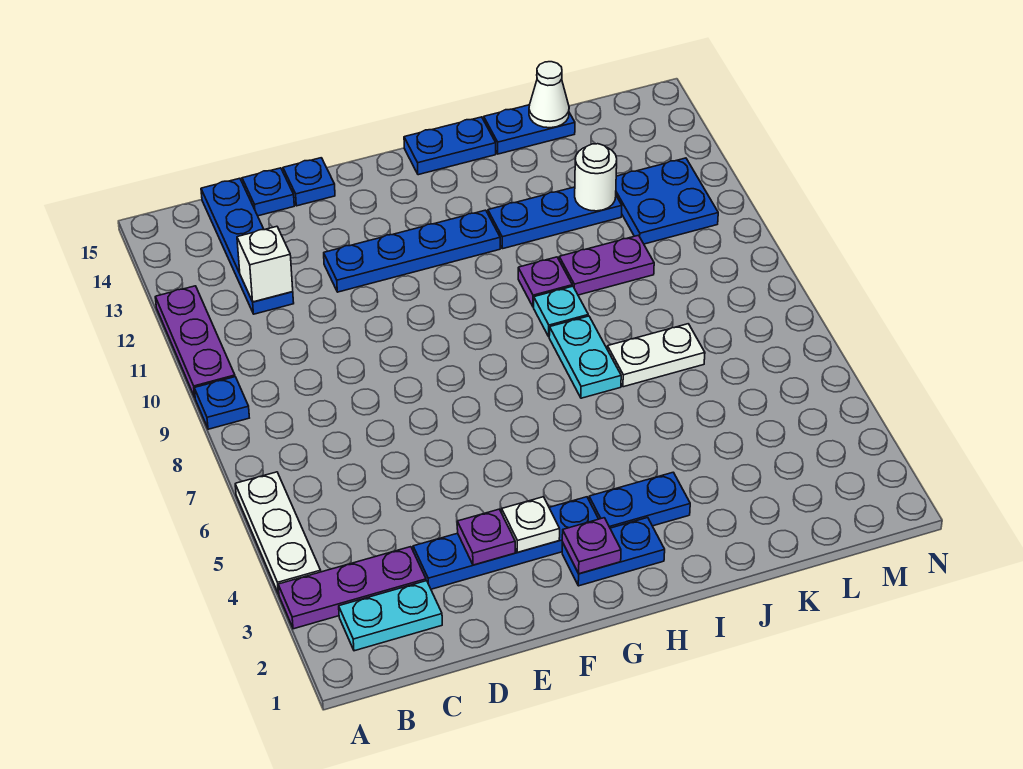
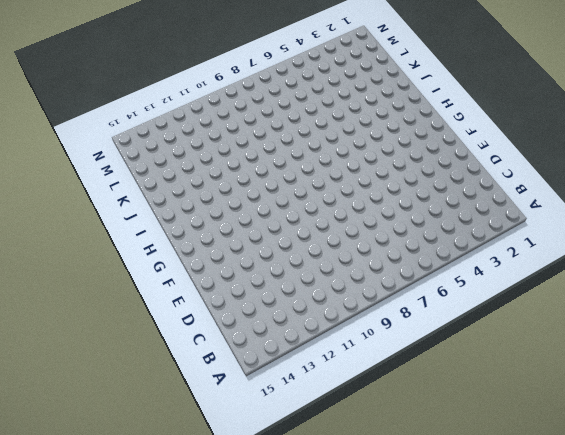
none -> purple 1x3 plate [278,547,426,629]
none -> white 1x3 plate [235,472,321,594]
none -> blue 1x1 plate [194,377,249,429]

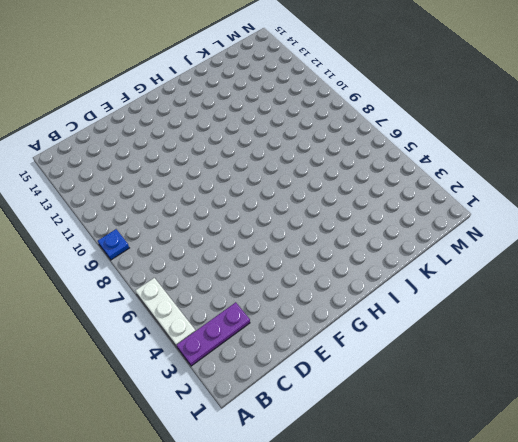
none -> purple 1x3 plate [155,286,235,397]
none -> cyan 1x2 plate [339,581,442,651]
none -> blue 1x4 plate [201,178,294,314]

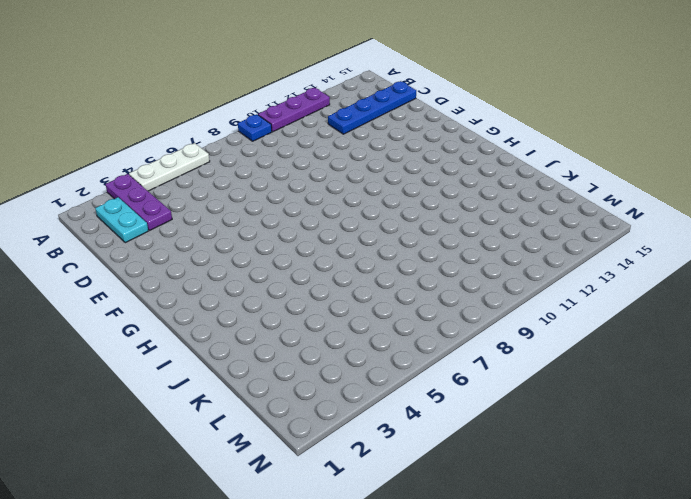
none -> blue 1x4 plate [413,497,598,589]
none -> blue 1x1 plate [242,168,294,216]
none -> blue 1x4 plate [324,210,500,292]

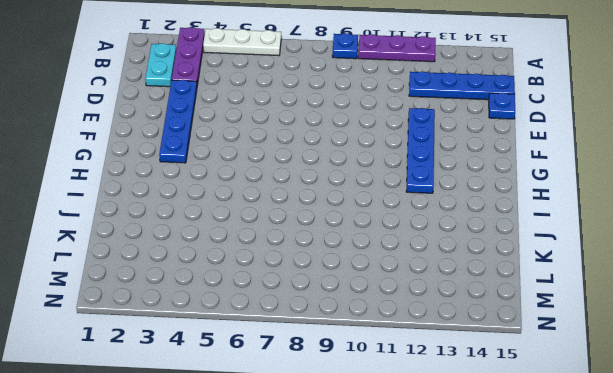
none -> blue 1x1 plate [283,158,335,206]
none -> blue 1x2 plate [562,518,665,586]
none -> blue 1x2 plate [589,472,690,528]

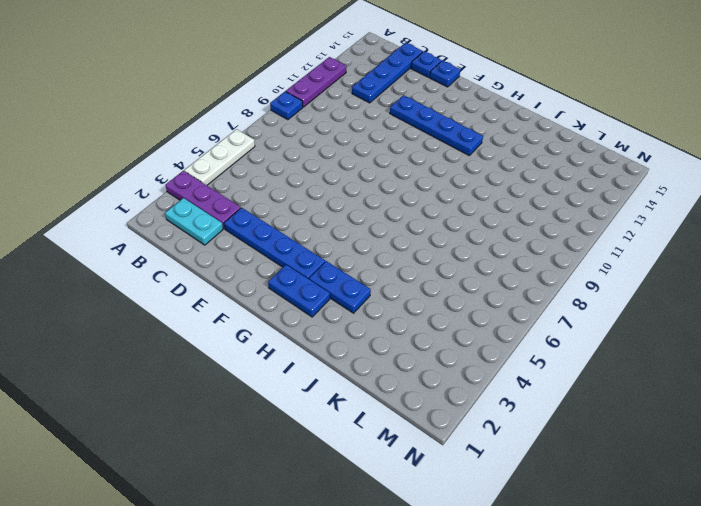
none -> blue 1x2 plate [404,117,496,175]
none -> cyan 1x2 plate [549,316,621,398]
none -> cyan 1x1 plate [534,286,588,336]

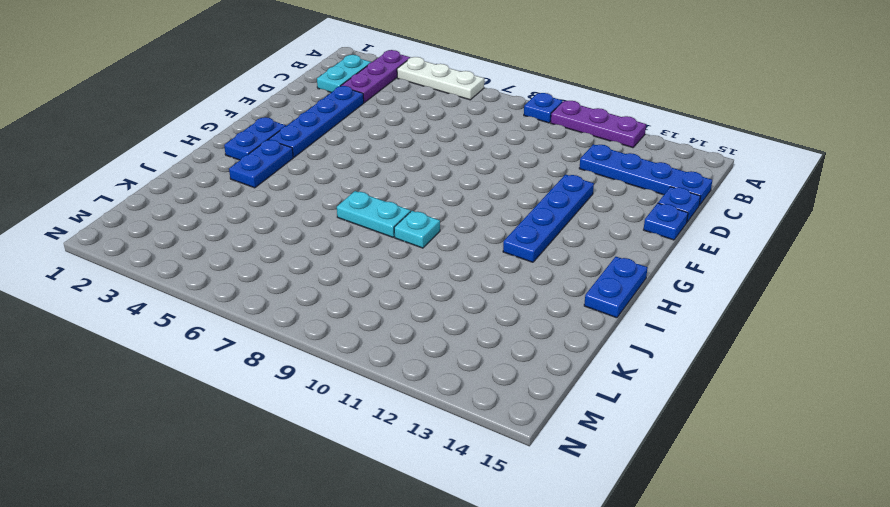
none -> purple 1x1 plate [518,257,572,307]
none -> blue 1x3 plate [488,187,622,249]
none -> white 1x2 plate [607,324,705,387]

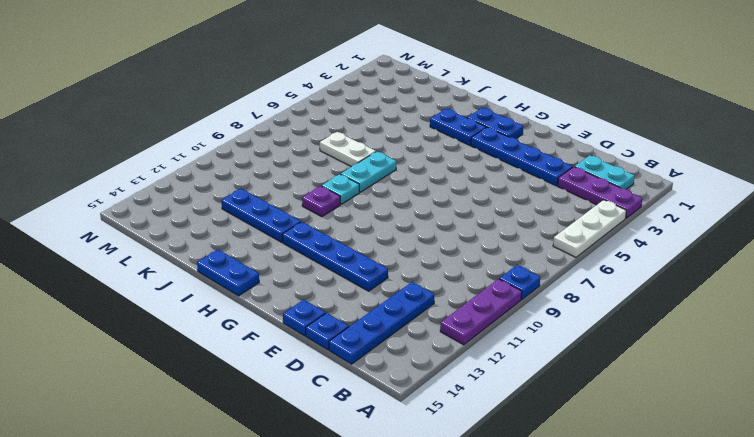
none -> purple 1x2 plate [559,235,654,295]
none -> blue 1x2 plate [484,105,575,154]
none -> blue 2x2 plate [616,158,718,244]

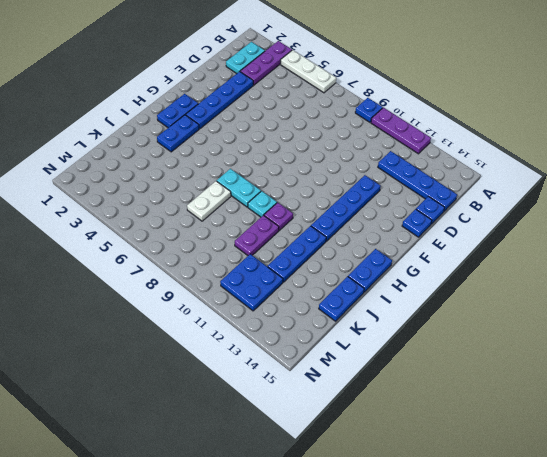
none -> white 1x1 brick [237,226,293,302]
none -> purple 1x1 plate [457,509,515,565]
none -> white 1x1 plate [502,497,560,552]

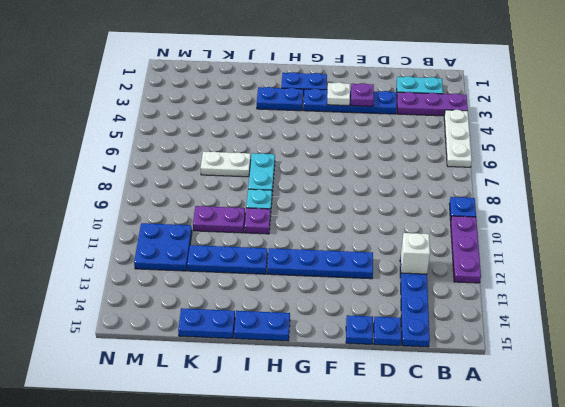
none -> purple 1x1 plate [562,518,621,574]
none -> white 1x1 round brick [575,144,617,211]
none -> white 1x1 cone [529,62,569,128]

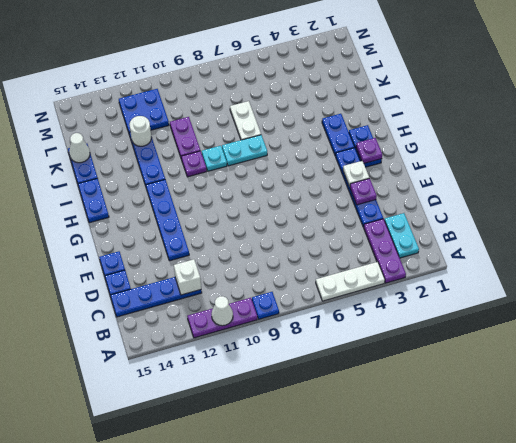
white 1x1 cone [212,296,233,326] -> none

